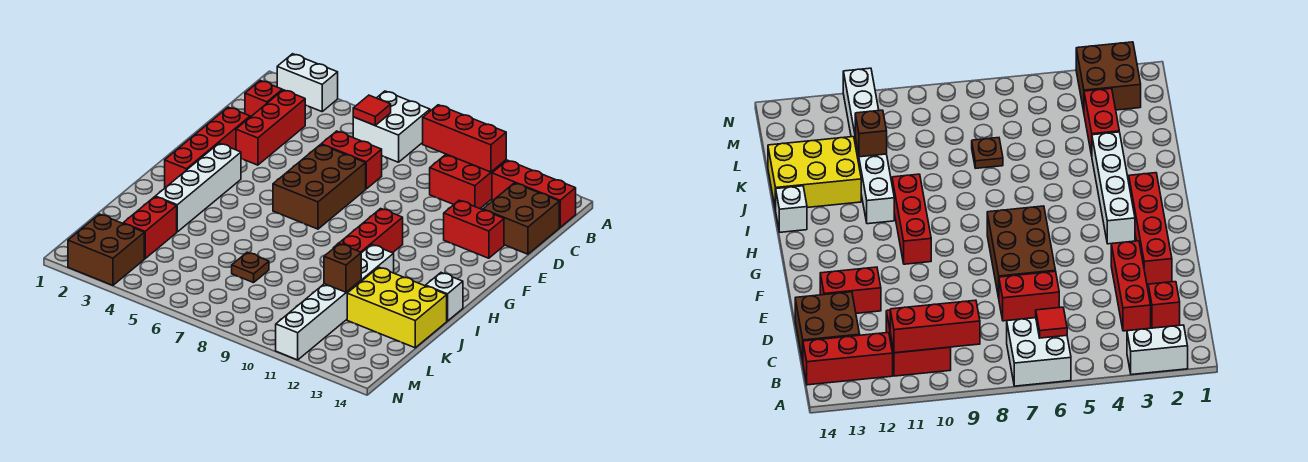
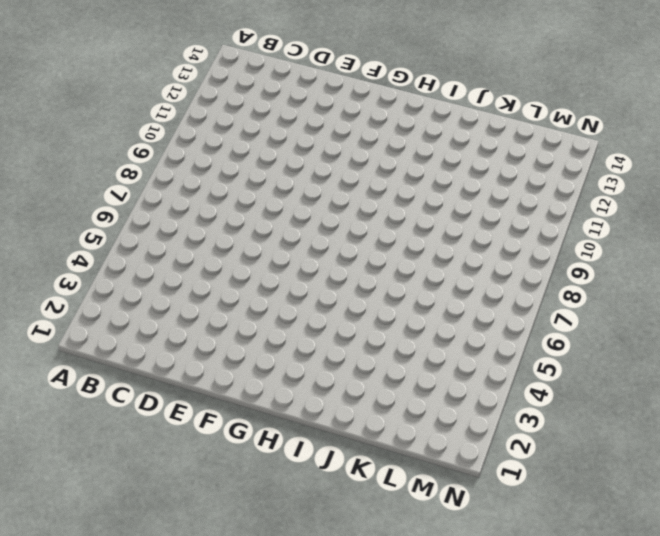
none -> white 1x2 brick [277,54,338,112]
none -> white 2x2 brick [353,91,430,162]
none -> red 2x2 brick [430,154,506,209]

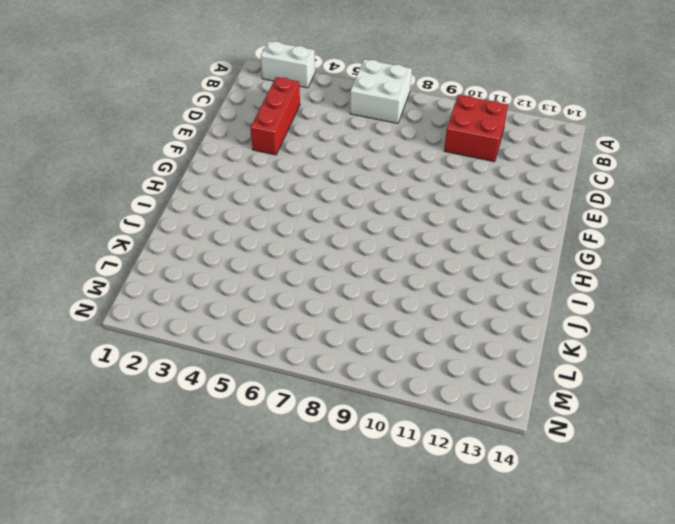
none -> red 1x3 brick [492,160,576,227]
none -> red 1x1 brick [245,81,282,117]
none -> brown 2x2 brick [483,183,559,254]

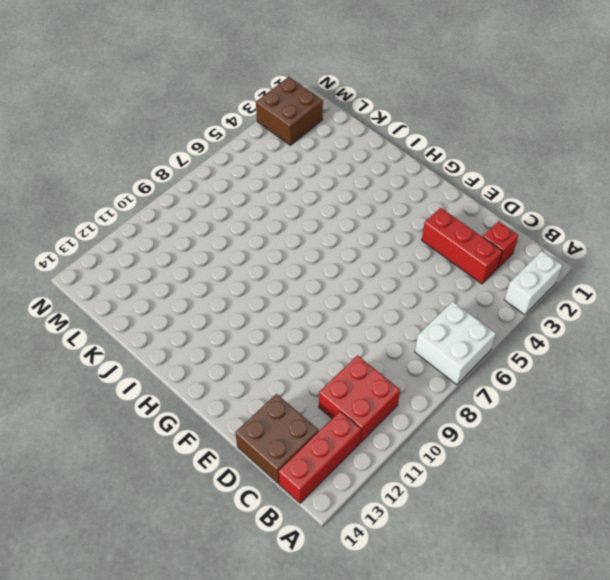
none -> red 1x2 brick [321,131,382,189]
none -> red 1x4 brick [165,107,250,188]
none -> brown 2x3 brick [273,145,366,229]

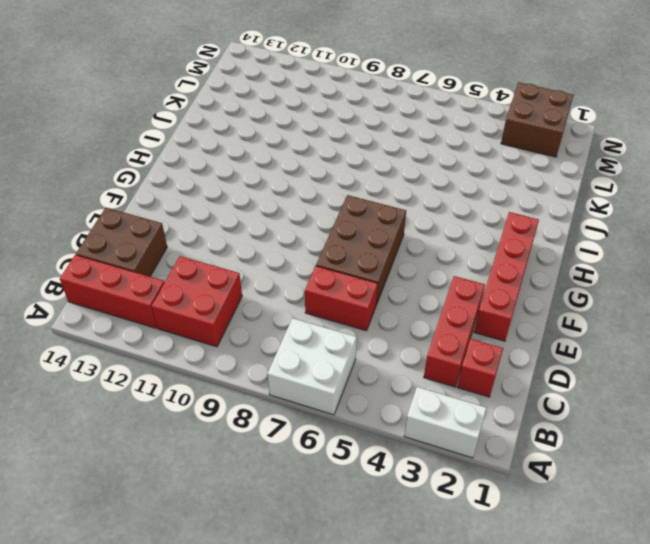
none -> red 1x2 brick [444,200,504,258]
none -> white 1x4 brick [155,143,241,232]
none -> red 1x3 brick [334,209,403,253]

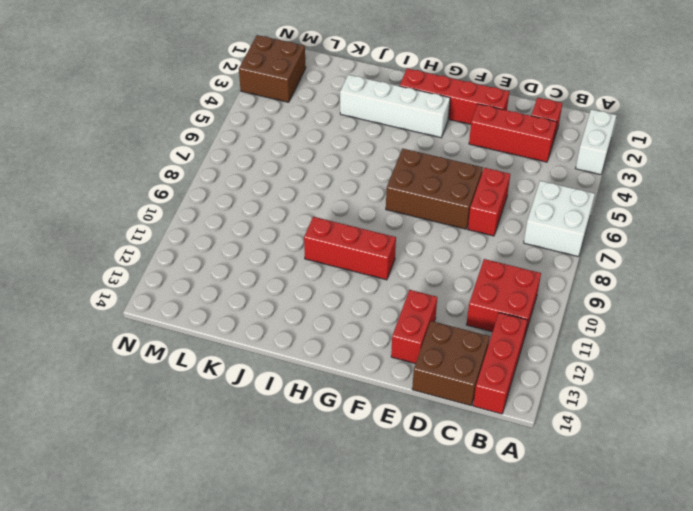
none -> white 1x6 brick [276,245,394,360]
none -> white 1x1 brick [426,273,463,321]
none -> yellow 2x3 brick [347,267,447,348]

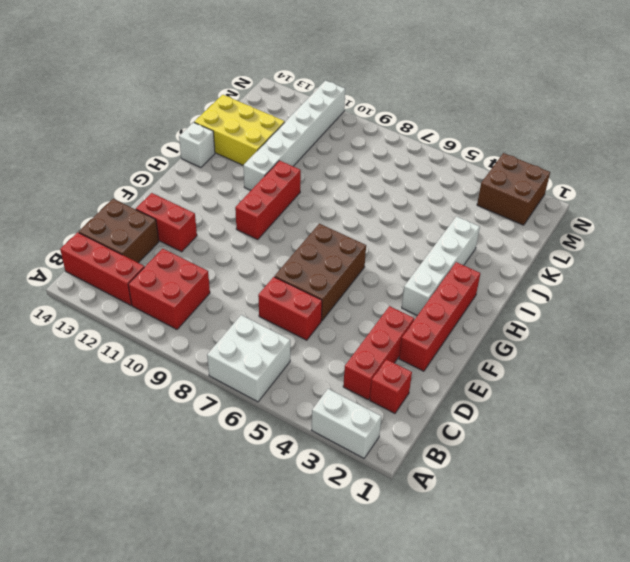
none -> red 1x2 brick [123,197,177,259]
none -> brown 1x1 plate [232,252,269,283]
none -> red 1x1 tile [353,95,391,126]

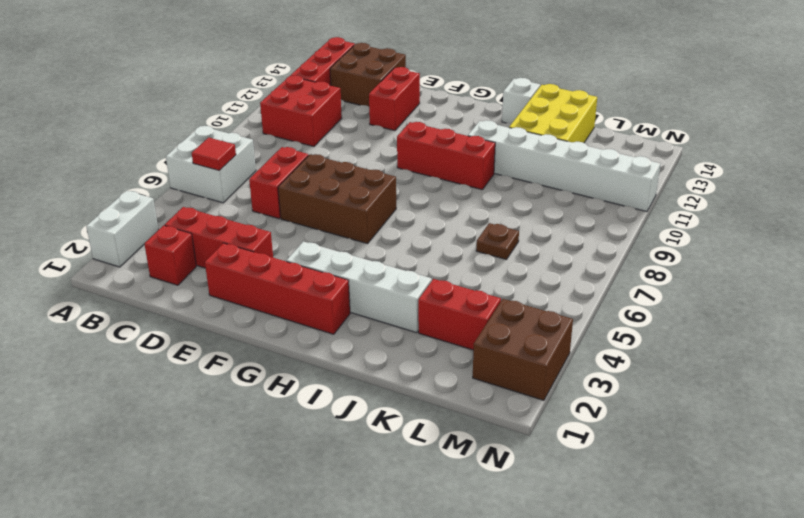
none -> red 1x3 brick [423,105,506,172]
none -> brown 1x1 brick [324,244,361,292]

